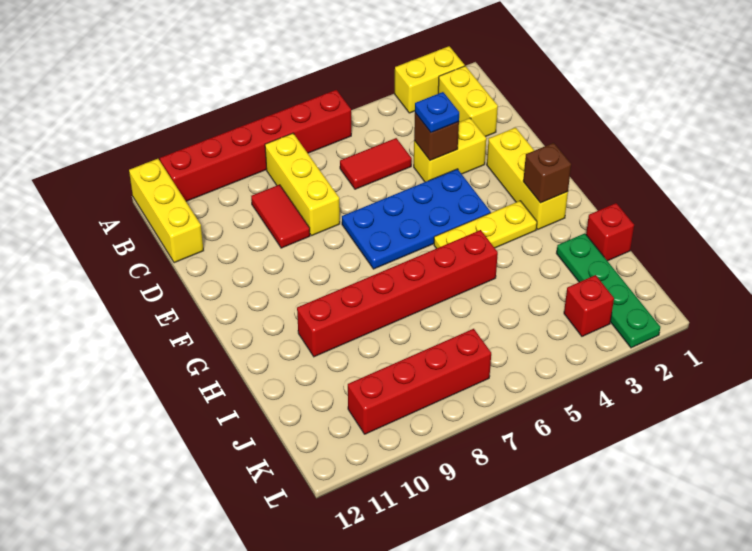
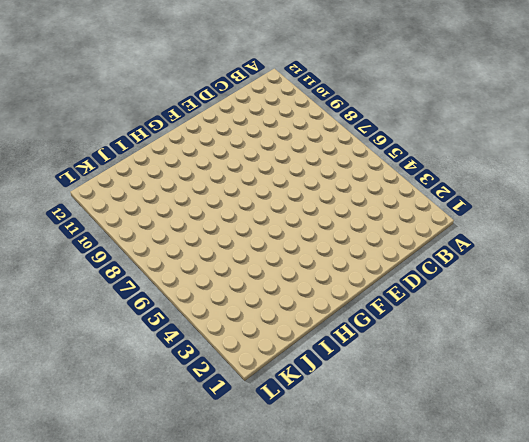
none -> yellow 1x2 brick [395,46,465,113]
none -> red 1x6 brick [160,90,351,201]
none -> yellow 1x3 brick [129,159,204,263]

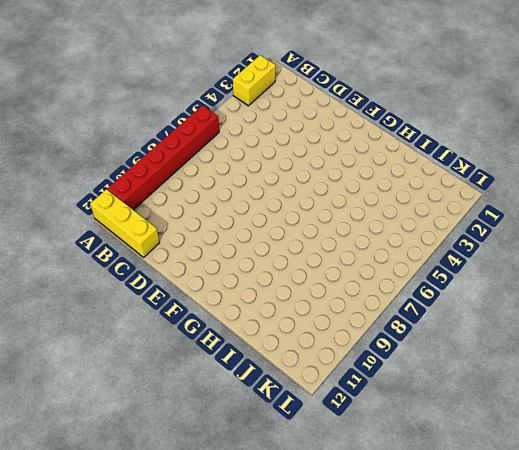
none -> yellow 1x2 brick [438,66,498,137]
none -> yellow 1x3 brick [265,133,340,236]
none -> red 1x2 tile [340,138,412,189]

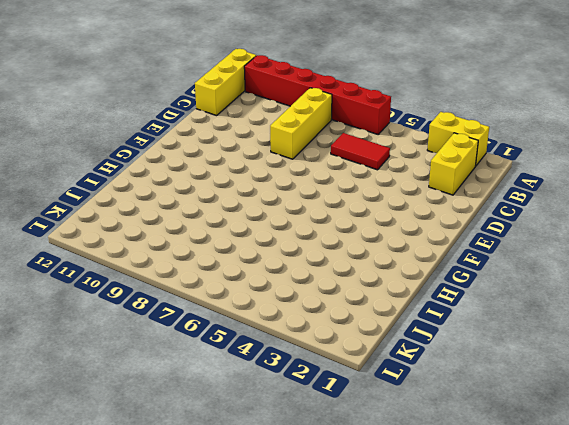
none -> red 1x2 tile [251,185,310,248]
none -> yellow 1x2 brick [414,118,486,182]
none -> yellow 1x3 brick [487,128,568,229]

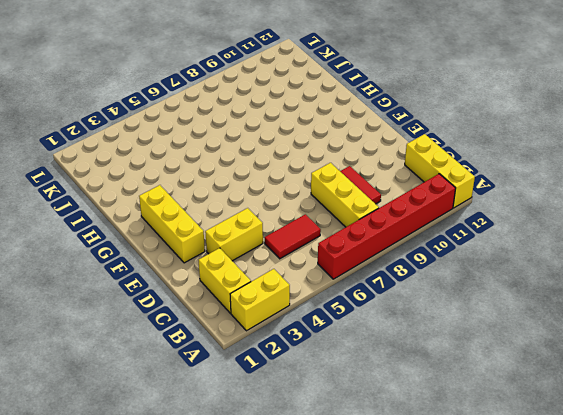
none -> blue 2x4 plate [342,169,491,269]
none -> yellow 1x3 plate [434,201,537,249]
none -> red 1x6 brick [297,230,498,357]

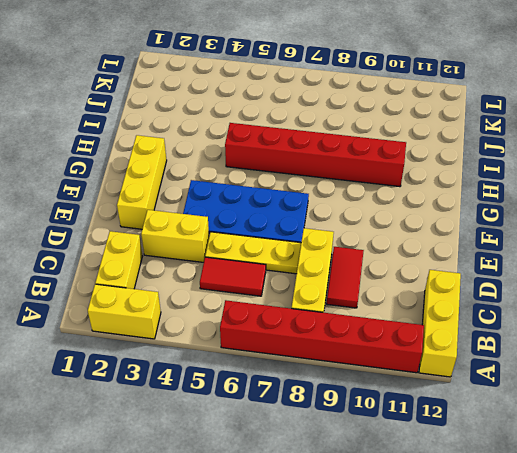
yellow 1x3 plate [205,232,301,274] -> yellow 1x3 plate moved to [434,201,537,249]
none -> red 1x1 brick [586,203,634,261]
none -> green 1x4 plate [556,233,660,348]
none -> red 1x1 brick [564,275,614,336]

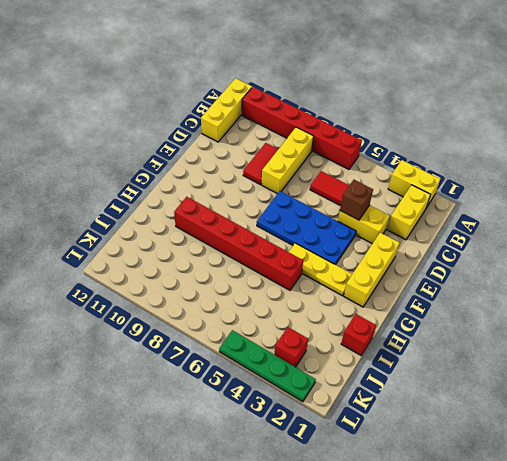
green 1x4 plate [219,330,316,402] -> green 1x4 plate turned to [556,233,660,348]
none -> red 1x4 brick [348,329,491,434]
none -> brown 1x1 brick [523,143,571,203]
none -> blue 1x1 plate [415,92,459,133]

